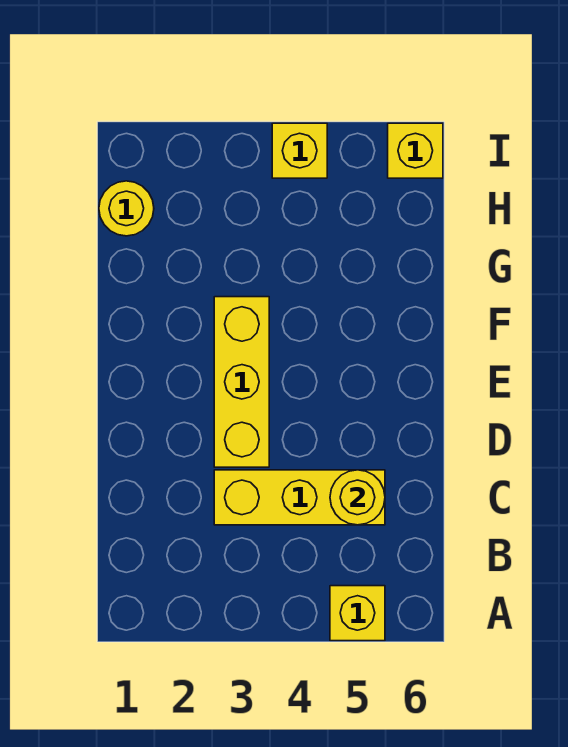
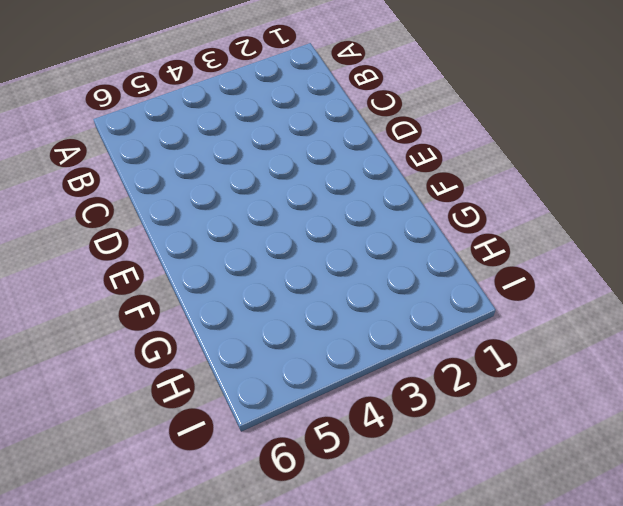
none -> yellow 1x1 brick [330,586,385,641]
none -> yellow 1x3 brick [214,470,385,525]

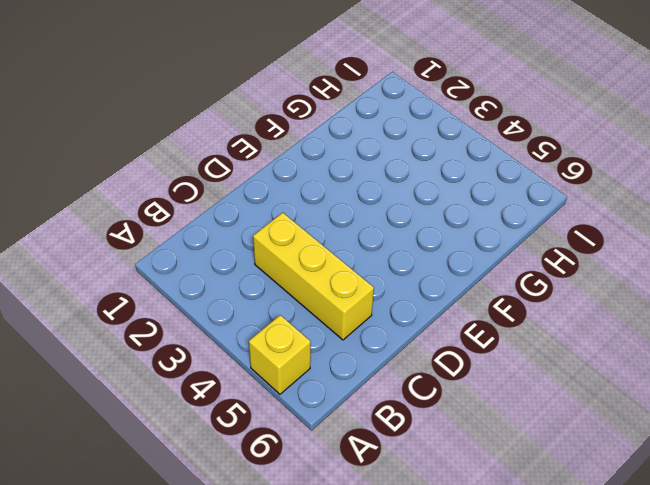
none -> yellow 1x3 brick [214,297,269,467]
none -> yellow 1x1 round brick [99,181,154,236]

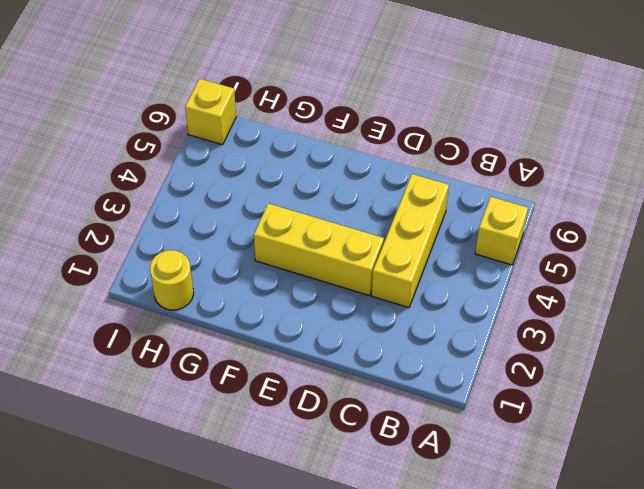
none -> yellow 1x1 brick [272,123,327,178]
none -> yellow 1x1 round brick [330,470,385,525]

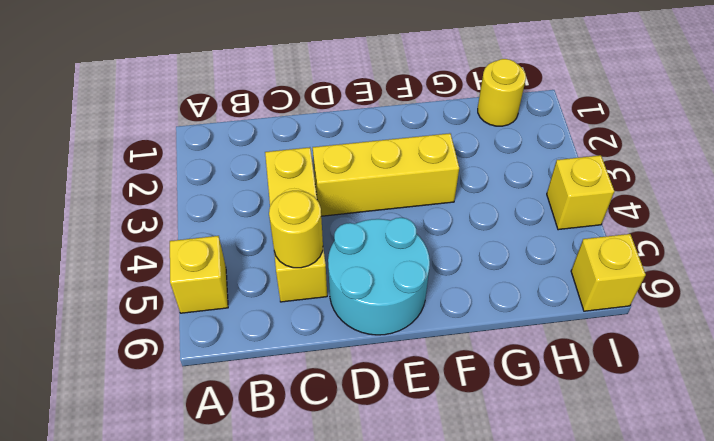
cyan 2x2 round brick [328,218,430,335] -> none

